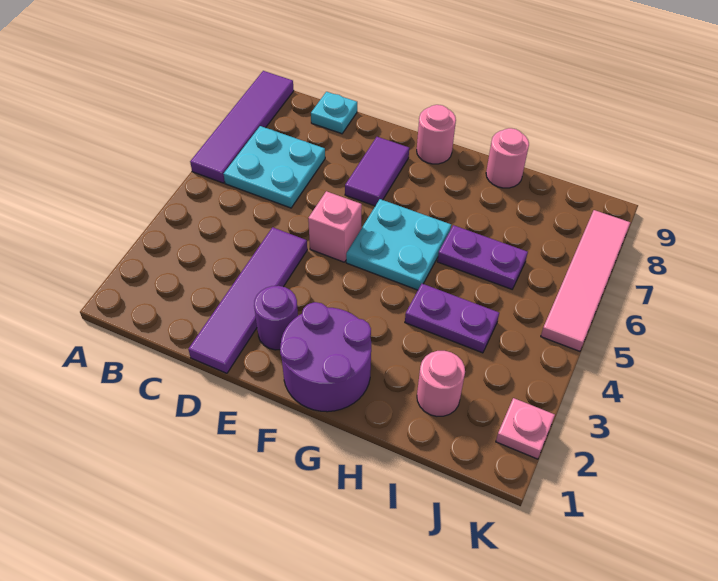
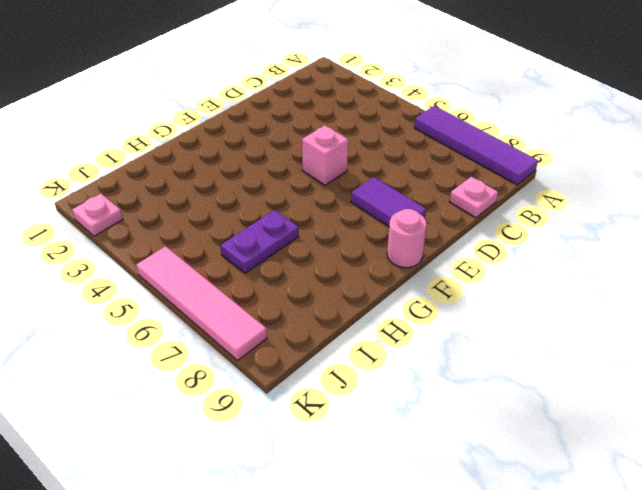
pink 1x1 plate [449,177,498,218] -> cyan 1x1 plate [311,92,357,134]
none -> cyan 2x2 plate [224,126,325,208]
none -> purple 1x4 tile [188,227,307,373]
none -> purple 1x1 round brick [254,286,298,350]

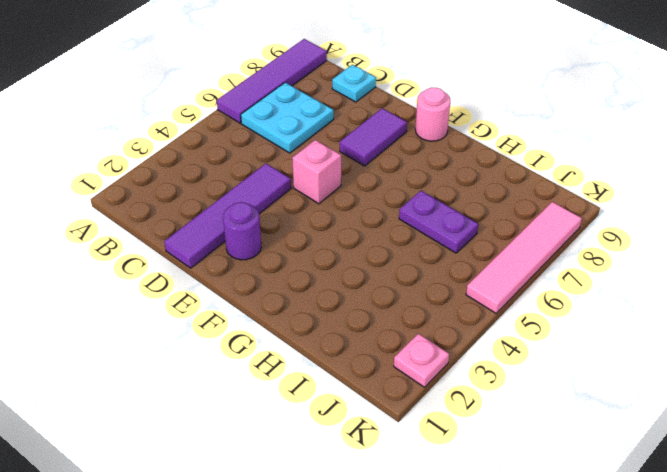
none -> purple 2x2 round brick [280,302,371,412]
none -> cyan 2x2 plate [346,199,451,290]
none -> purple 1x2 plate [405,284,499,353]

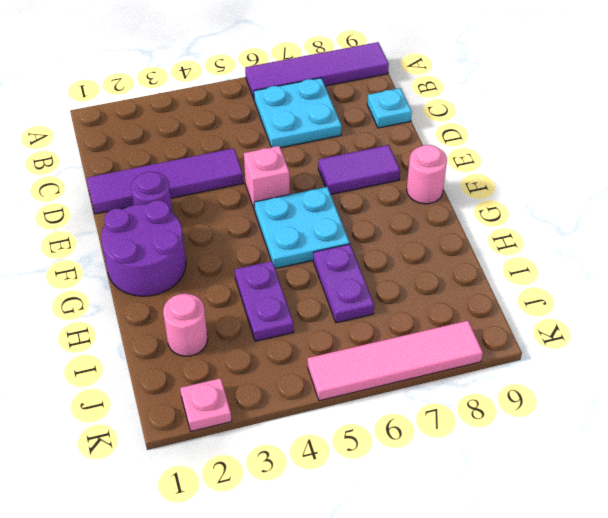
none -> pink 1x1 round brick [486,128,529,188]

